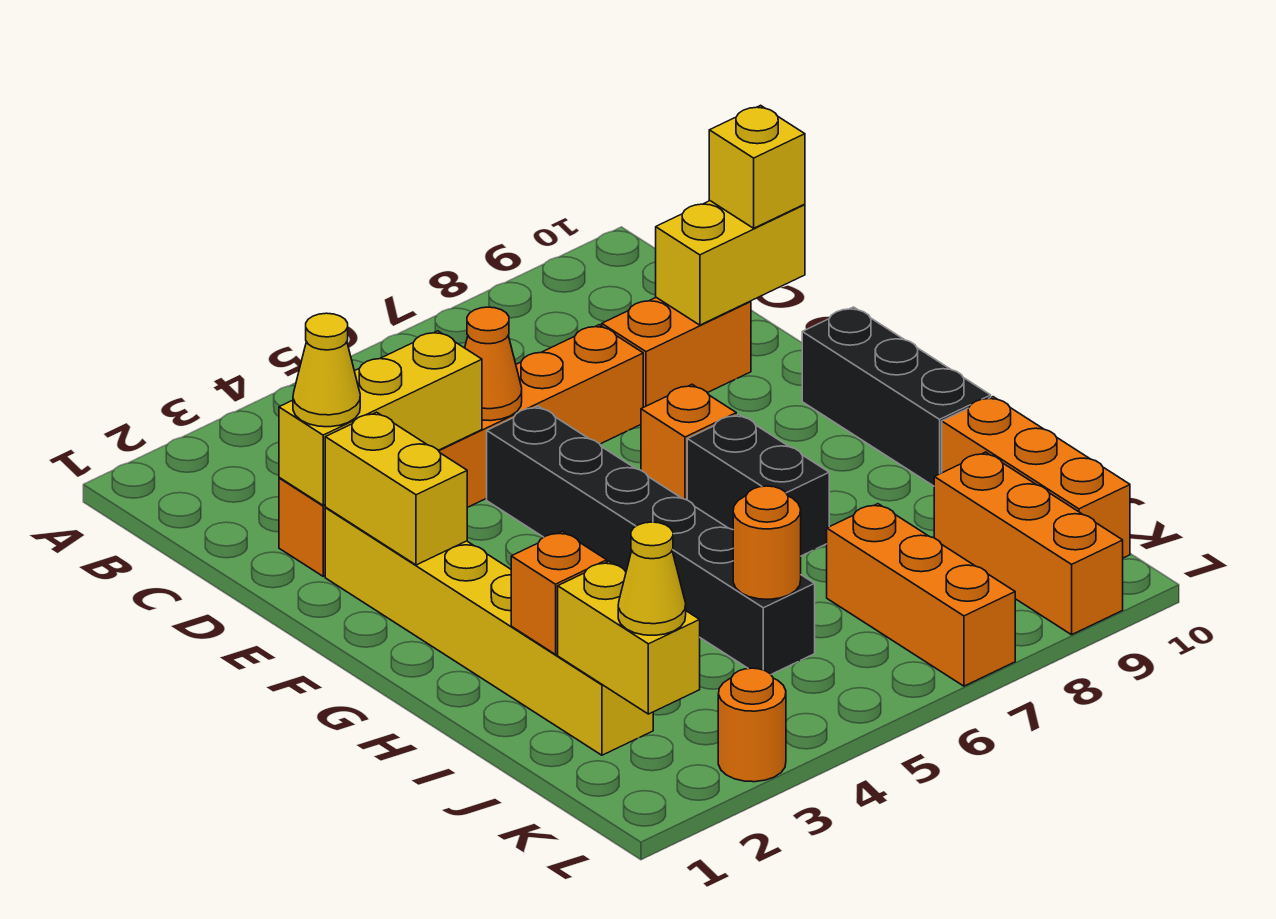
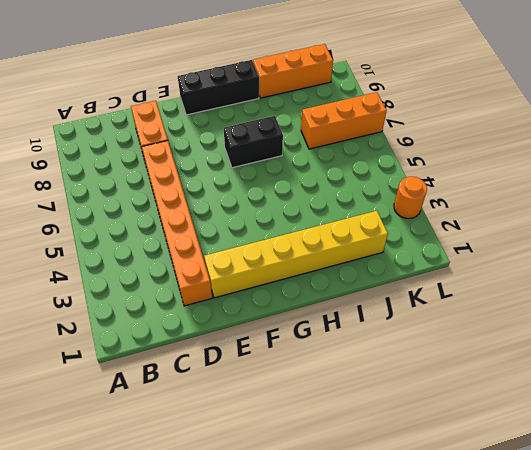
none -> black 1x6 brick [487,406,815,674]
none -> orange 1x1 brick [641,384,736,500]
none -> orange 1x3 brick [934,452,1123,635]

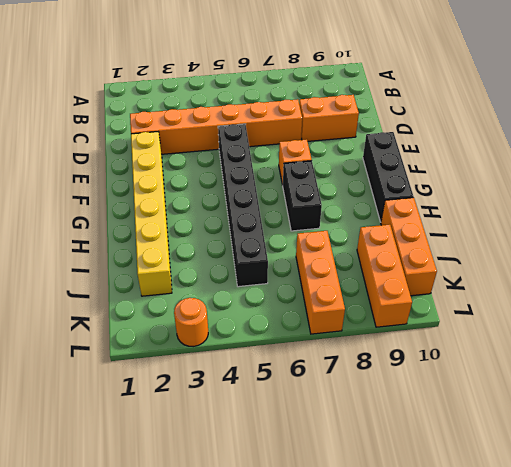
none -> yellow 1x3 brick [279,331,482,505]
none -> orange 1x1 cone [465,307,522,421]
none -> yellow 1x2 brick [656,201,805,325]

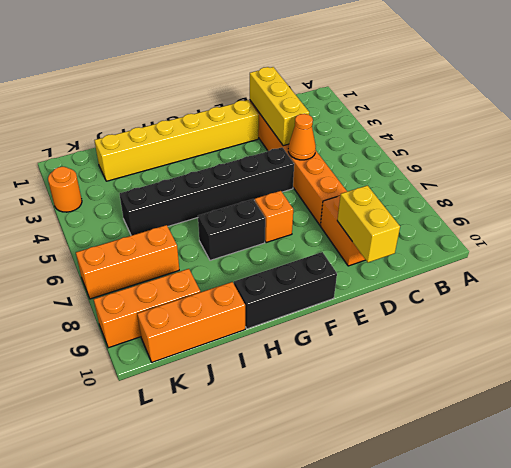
none -> yellow 1x2 brick [325,412,467,565]
none -> orange 1x1 brick [511,532,607,654]
none -> yellow 1x2 brick [558,561,700,714]

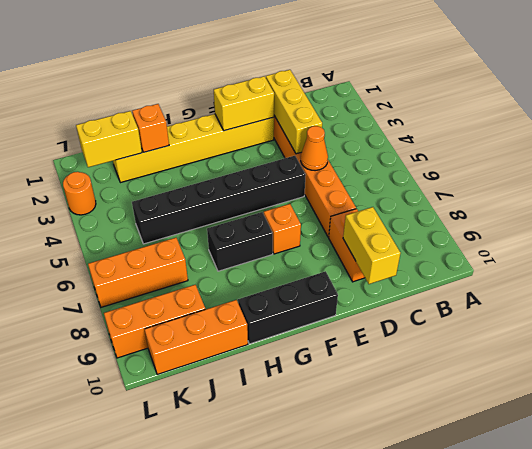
none -> orange 1x1 round brick [733,486,801,599]
none -> yellow 1x1 cone [293,313,360,427]
none -> yellow 1x1 brick [709,105,805,228]

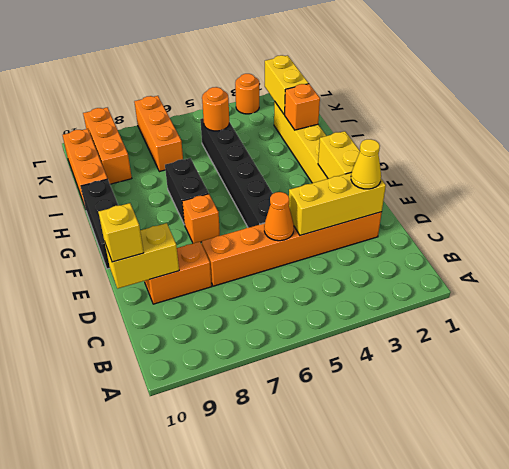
none -> yellow 1x1 cone [618,522,686,635]

